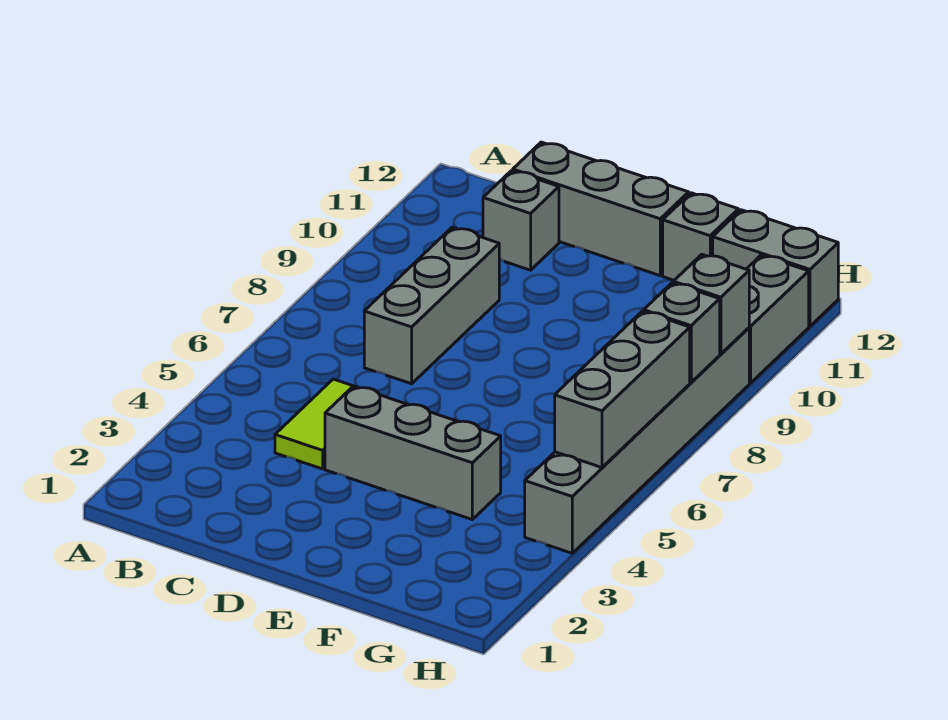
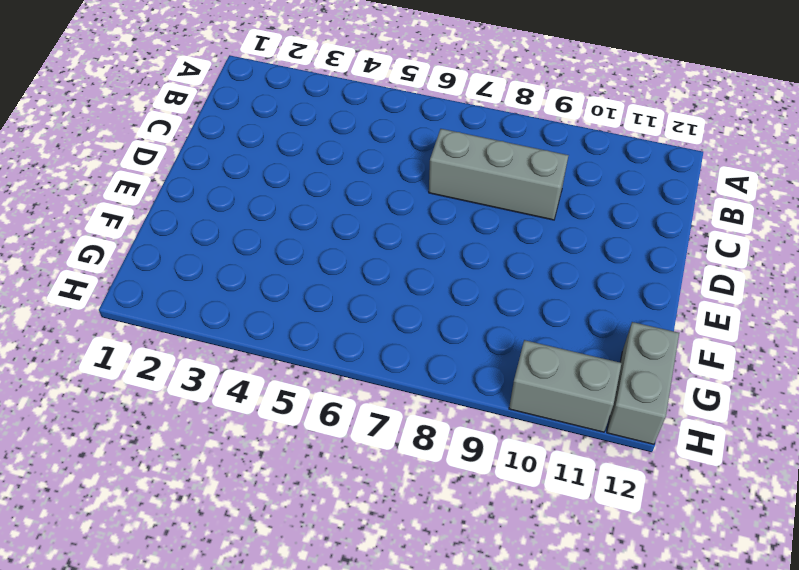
none -> lime 1x2 tile [275,379,353,469]
none -> grey 1x1 brick [483,171,559,270]
none -> grey 1x3 brick [513,142,689,276]

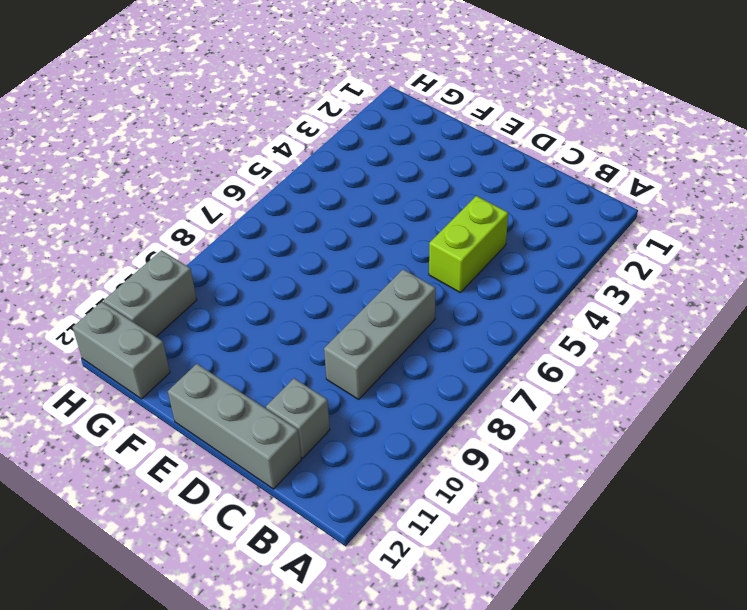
lime 1x2 brick [429,196,508,292] -> lime 1x2 tile [275,379,353,469]
none -> grey 1x3 brick [325,386,501,519]
none -> grey 1x1 brick [663,193,738,280]
none -> grey 1x6 brick [525,328,749,553]

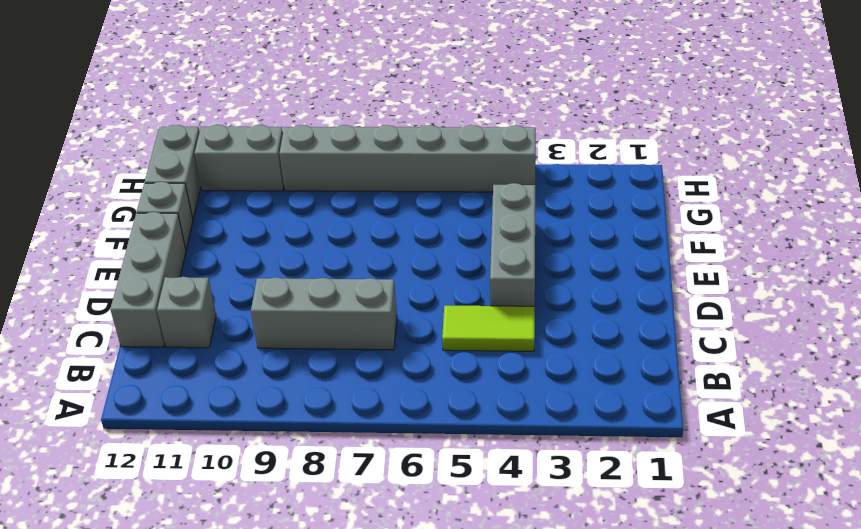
none -> grey 1x3 brick [555,311,690,468]
none -> grey 1x1 brick [644,283,720,382]
none -> grey 1x1 brick [673,254,749,354]

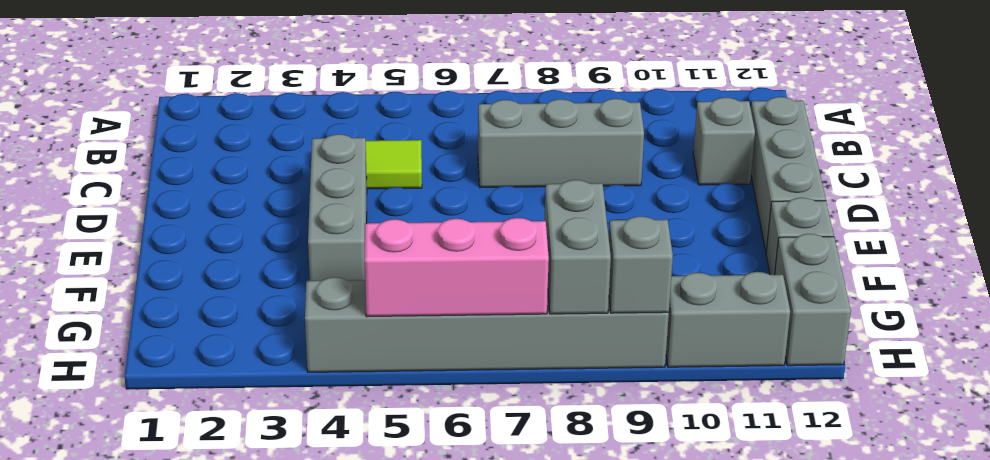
grey 1x2 brick [545,180,611,314] -> grey 1x1 brick [644,283,720,382]
pink 1x3 brick [365,218,549,317] -> grey 1x3 brick [555,311,690,468]

